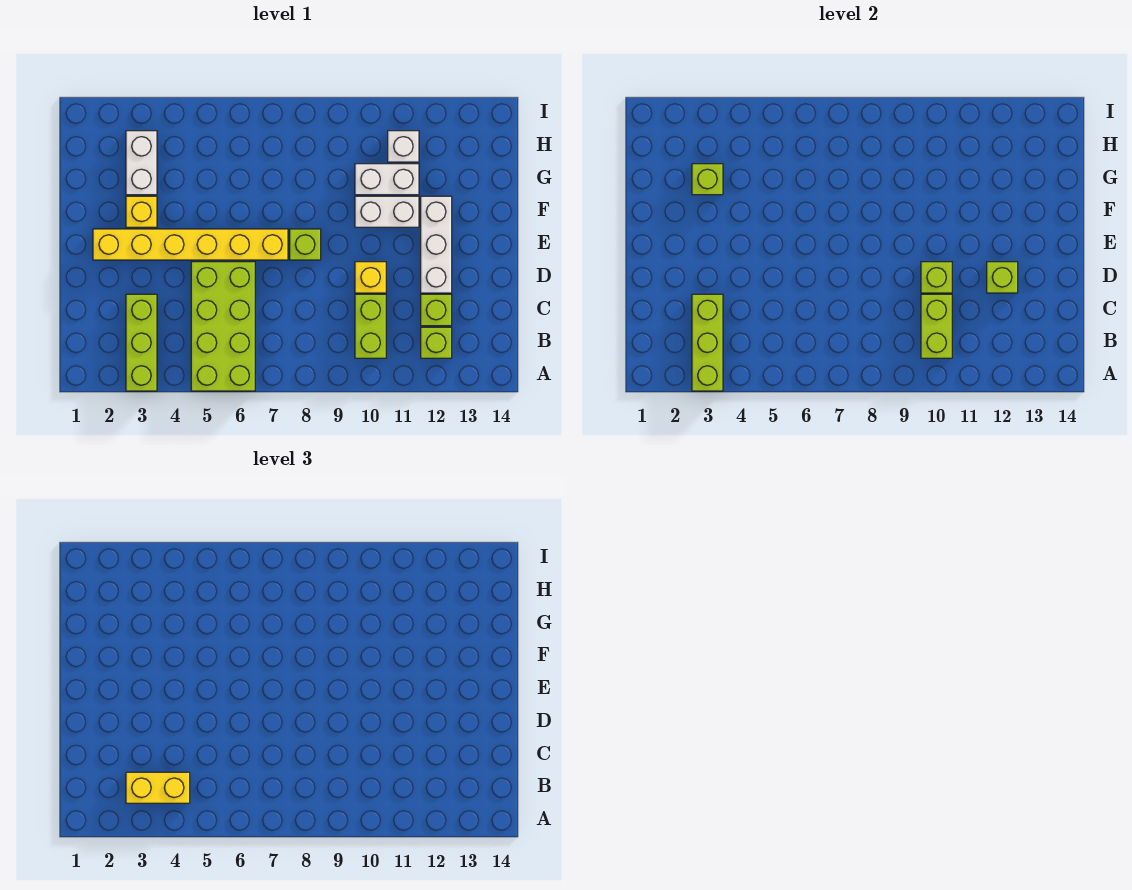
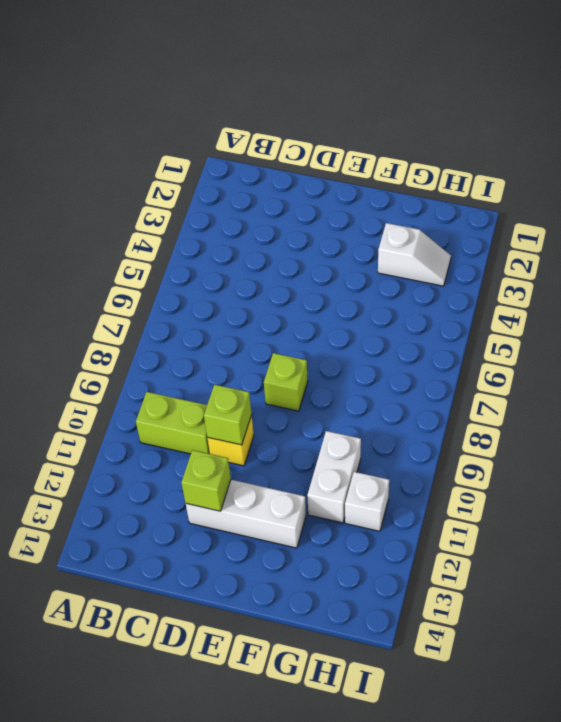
white 1x2 slope [378,223,451,286] -> white 1x2 brick [126,131,157,195]
none -> lime 1x3 brick [126,294,157,391]
none -> lime 2x4 brick [191,262,255,391]
none -> lime 1x1 brick [421,327,452,358]

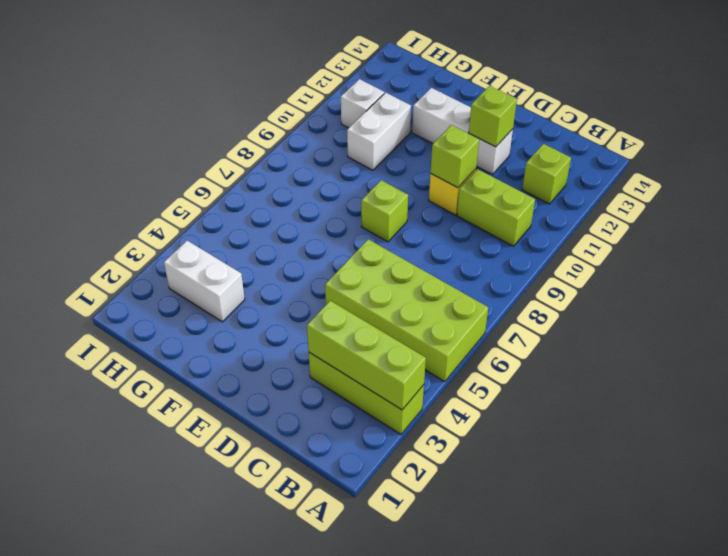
none -> lime 1x1 brick [421,294,452,326]
none -> yellow 1x6 brick [93,229,288,260]
none -> yellow 1x1 brick [126,196,157,227]

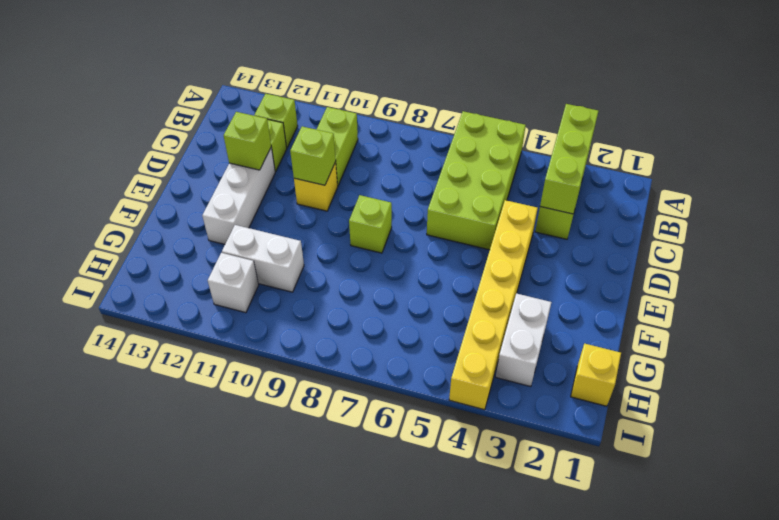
yellow 1x6 brick [449,200,538,410] -> yellow 1x6 brick turned to [93,229,288,260]
yellow 1x1 brick [571,344,621,406] -> yellow 1x1 brick moved to [126,196,157,227]
none -> white 1x2 brick [355,196,419,227]
none -> lime 1x2 brick [921,294,952,358]
none -> lime 1x1 brick [692,164,723,195]

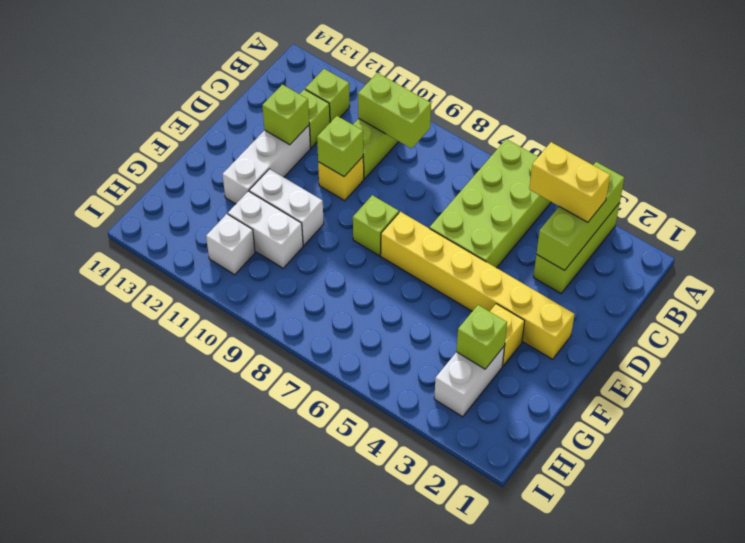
lime 1x2 brick [358,73,431,148] -> lime 1x2 brick turned to [921,294,952,358]

